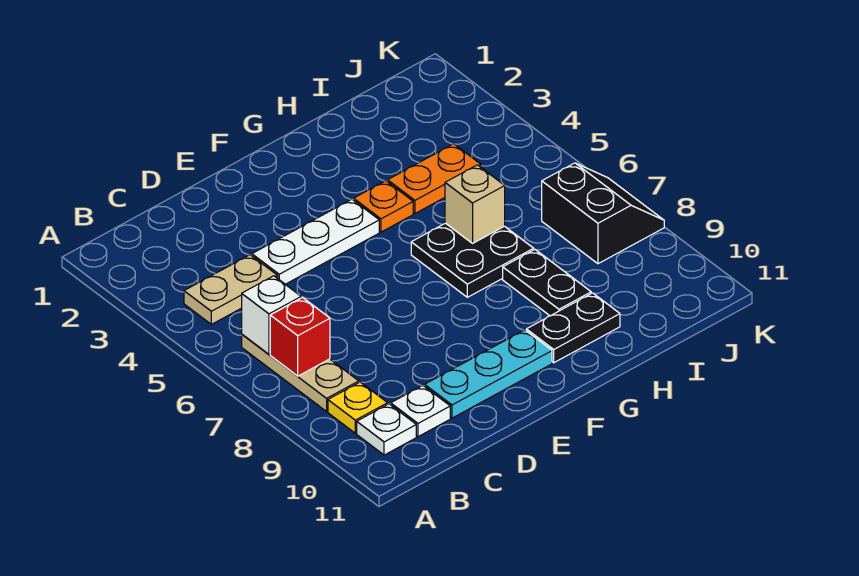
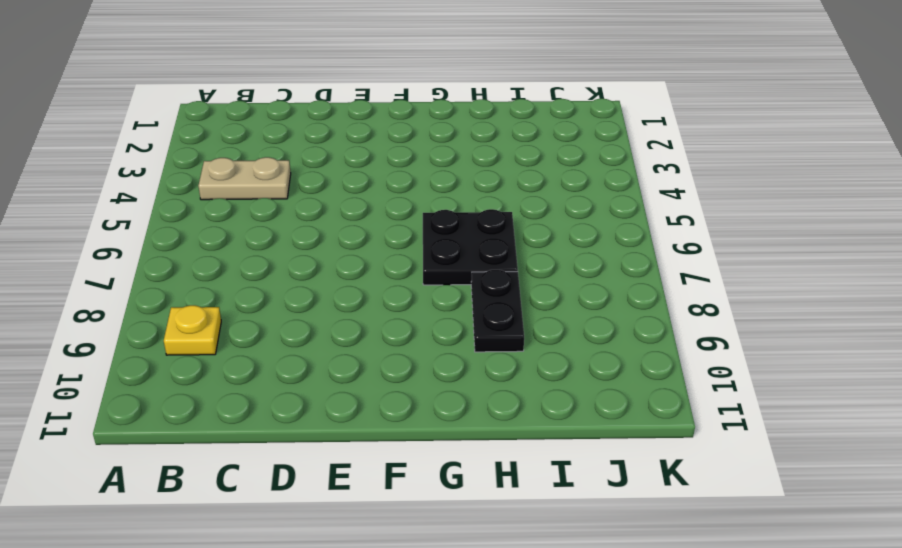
none -> tan 1x3 plate [242,335,359,411]
none -> white 1x1 plate [357,404,416,455]
none -> white 1x1 plate [391,386,450,437]

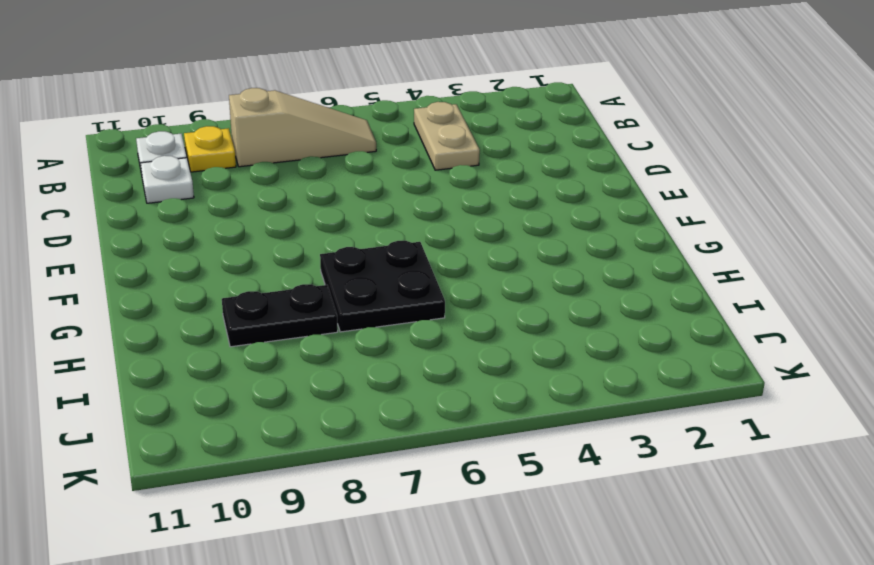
tan 1x3 slope [229,88,376,167] -> tan 1x3 plate [242,335,359,411]
none -> white 1x3 plate [252,199,379,284]
none -> cyan 1x3 plate [425,330,552,418]
none -> orange 1x1 plate [354,181,413,232]

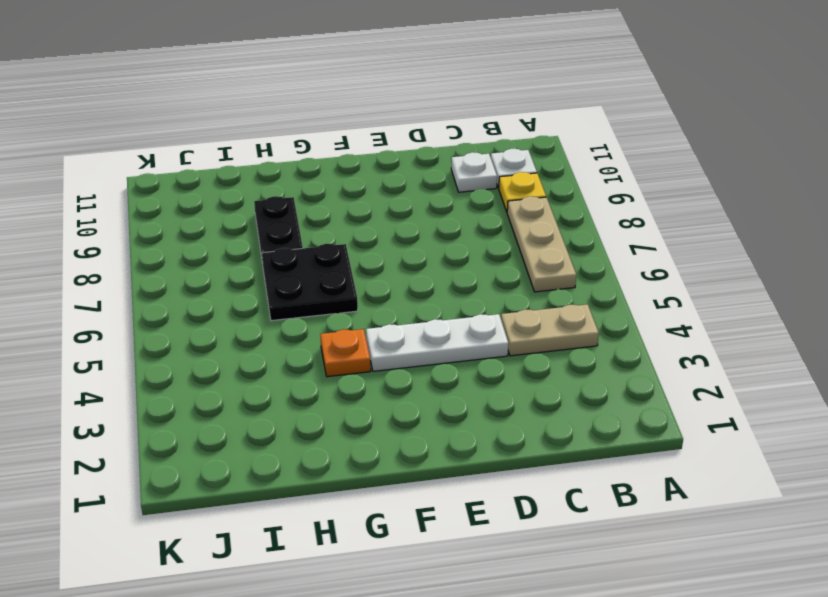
none -> cyan 1x3 plate [425,330,552,418]
none -> black 1x2 plate [526,293,620,363]
none -> orange 1x2 plate [388,144,481,213]

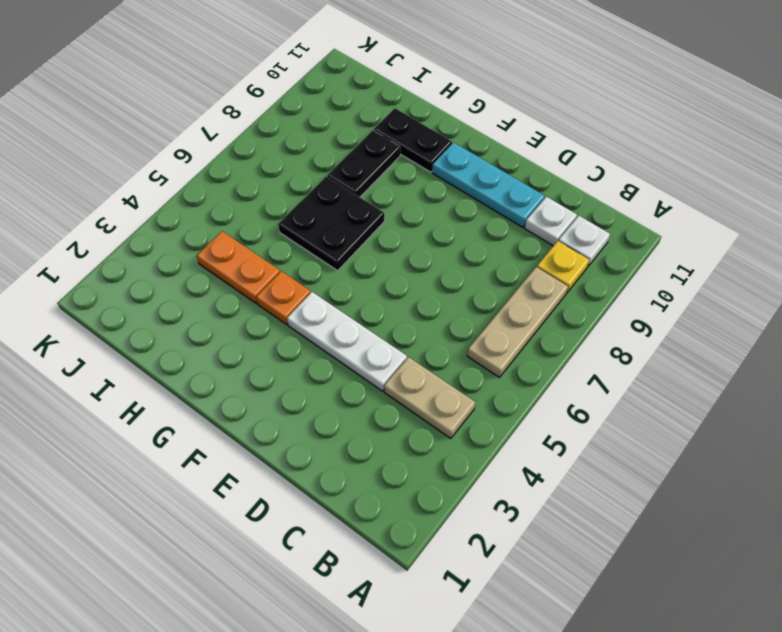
none -> black 2x2 slope [542,163,664,264]
none -> white 1x1 brick [242,276,301,354]
none -> red 1x1 brick [270,298,330,376]

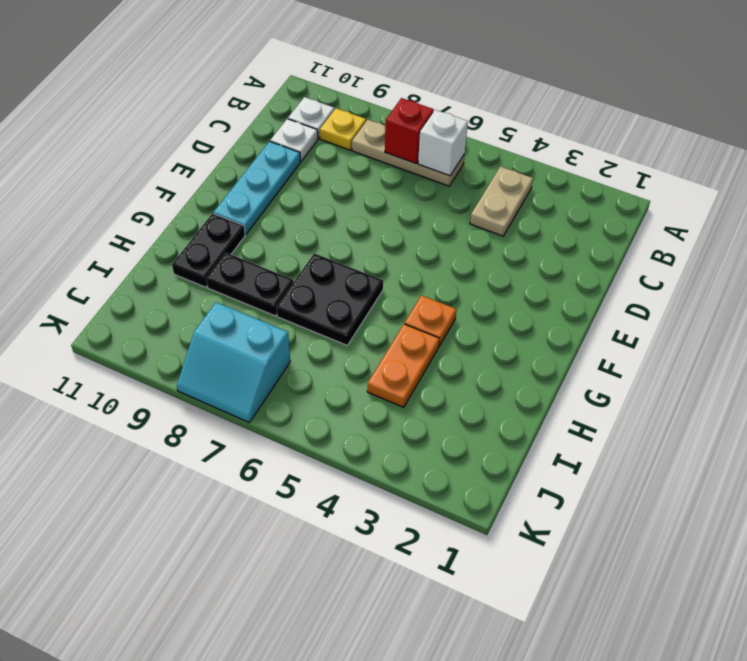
cyan 2x2 slope [177,302,290,423] -> black 2x2 slope [542,163,664,264]
none -> white 1x3 plate [252,199,379,284]
none -> tan 1x1 brick [445,165,505,243]

